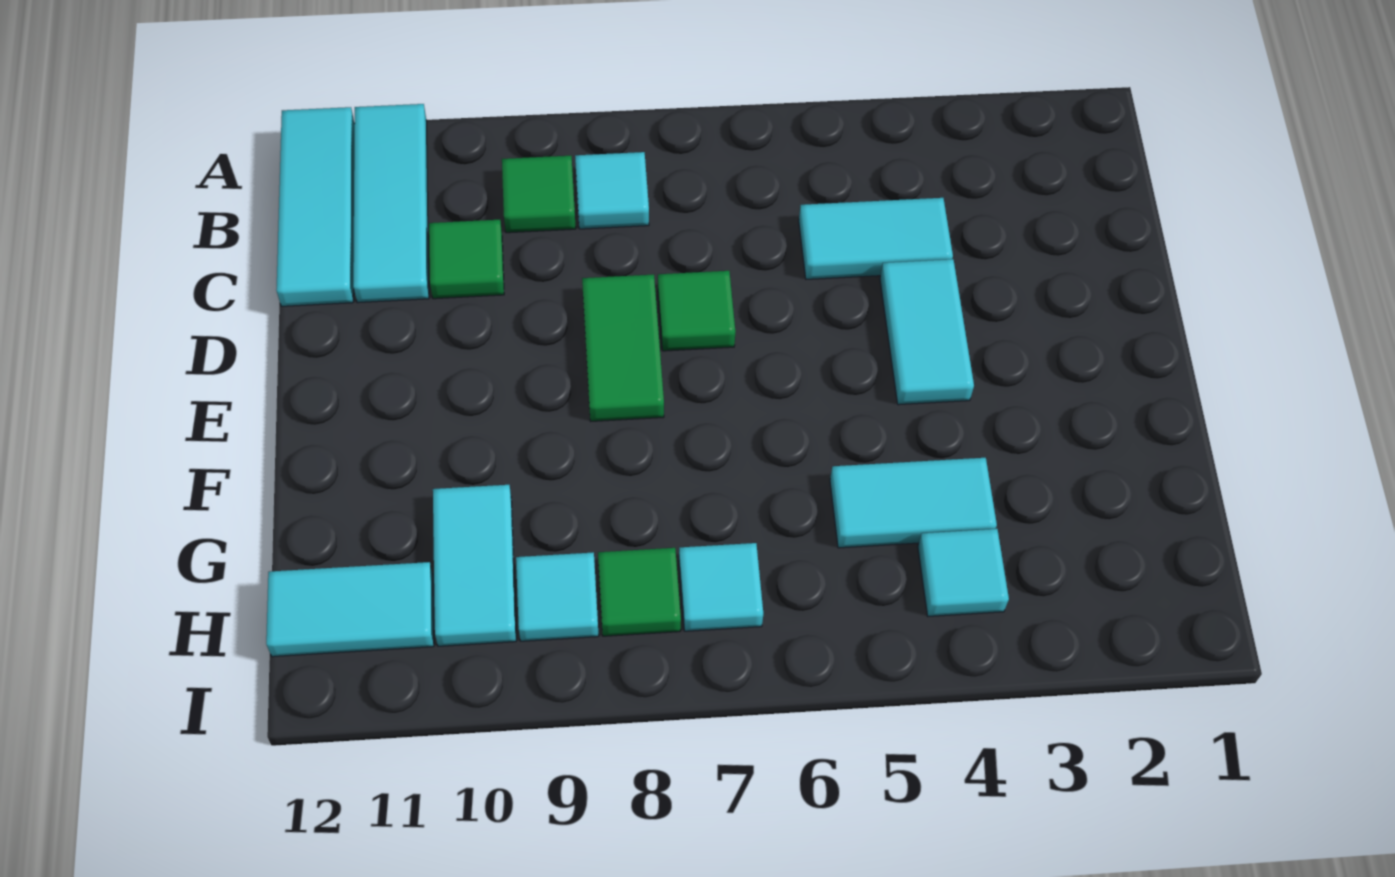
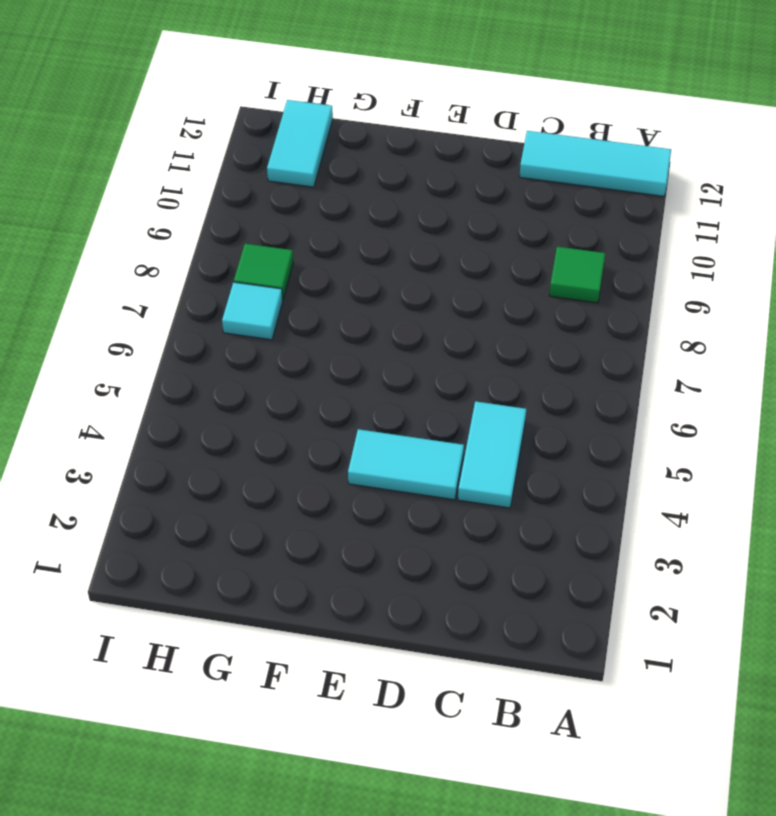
none -> cyan 1x3 tile [353,104,429,303]
none -> cyan 1x1 tile [575,152,649,229]
none -> green 1x1 tile [429,220,504,299]

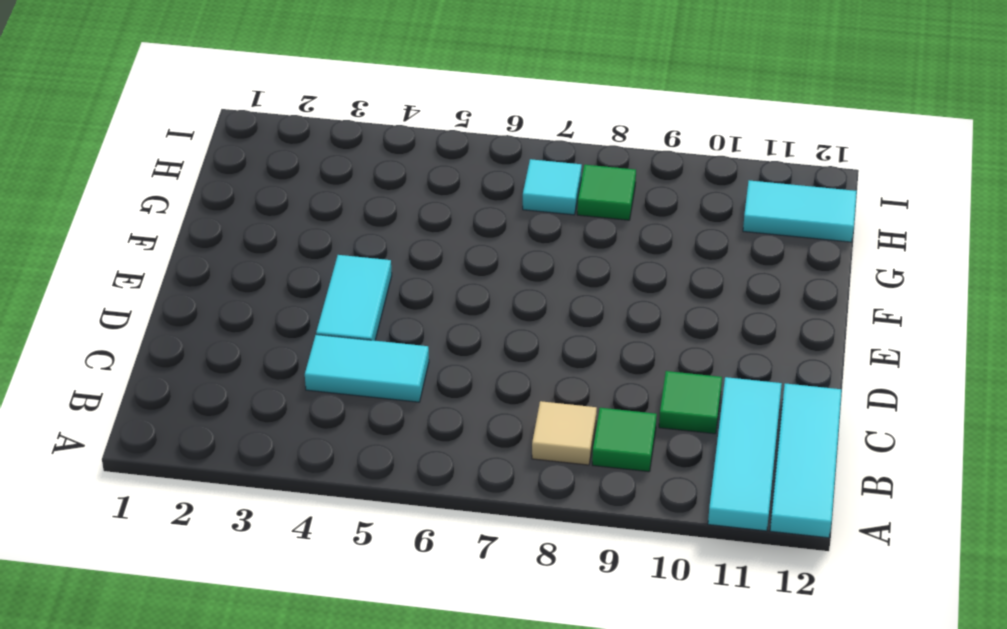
tan 1x1 tile [532,401,597,465] -> cyan 1x1 tile [575,152,649,229]
none -> green 1x1 tile [658,271,736,351]
none -> green 1x2 tile [582,274,664,421]
none -> cyan 1x2 tile [830,458,997,548]

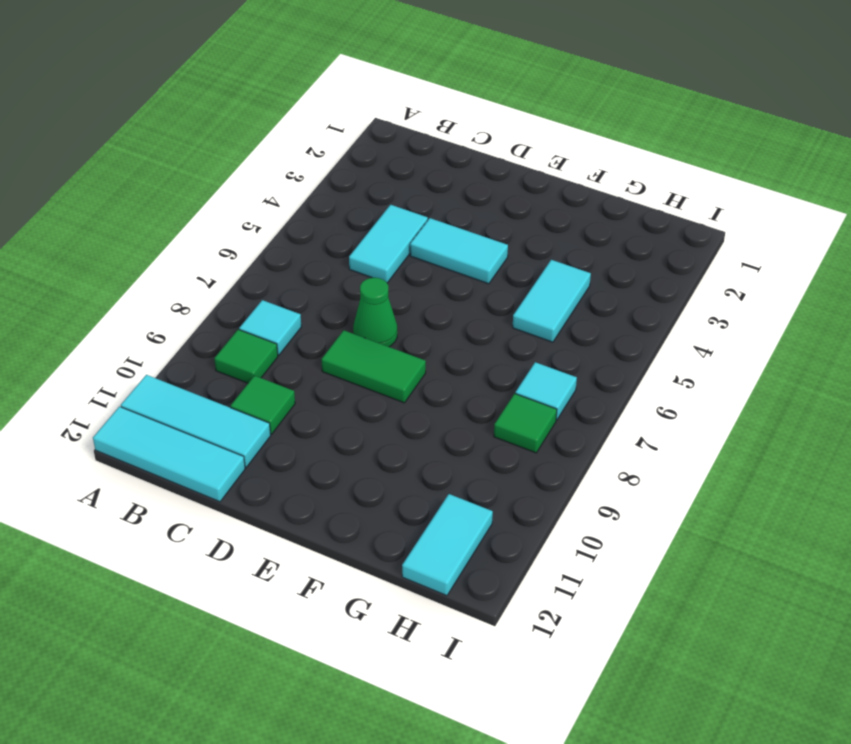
green 1x1 cone [353,278,397,347] -> green 1x1 tile [658,271,736,351]
none -> cyan 1x2 tile [433,485,516,646]
none -> cyan 1x1 tile [918,529,1009,616]
none -> cyan 1x1 tile [516,552,599,641]

